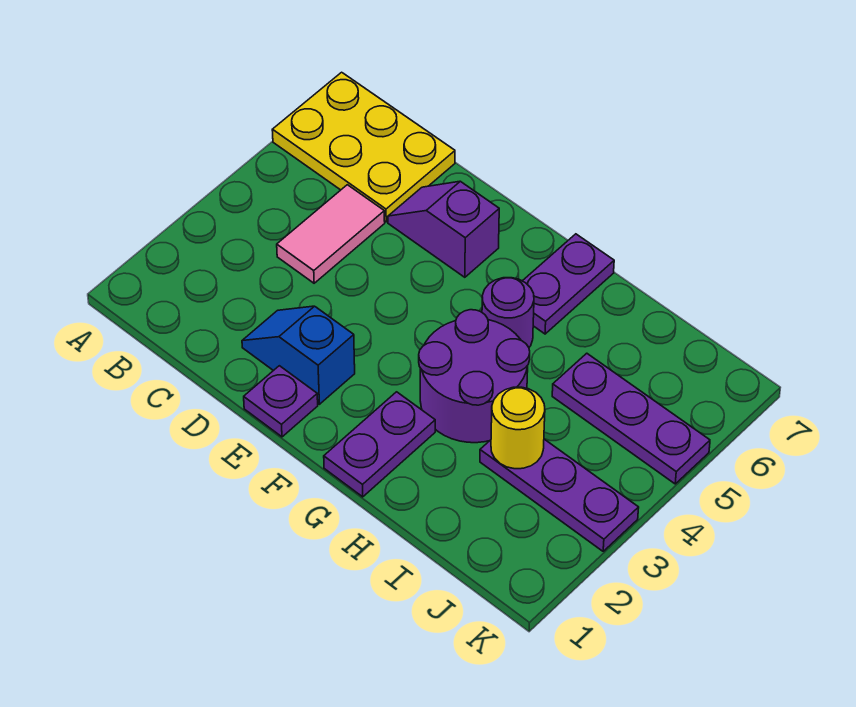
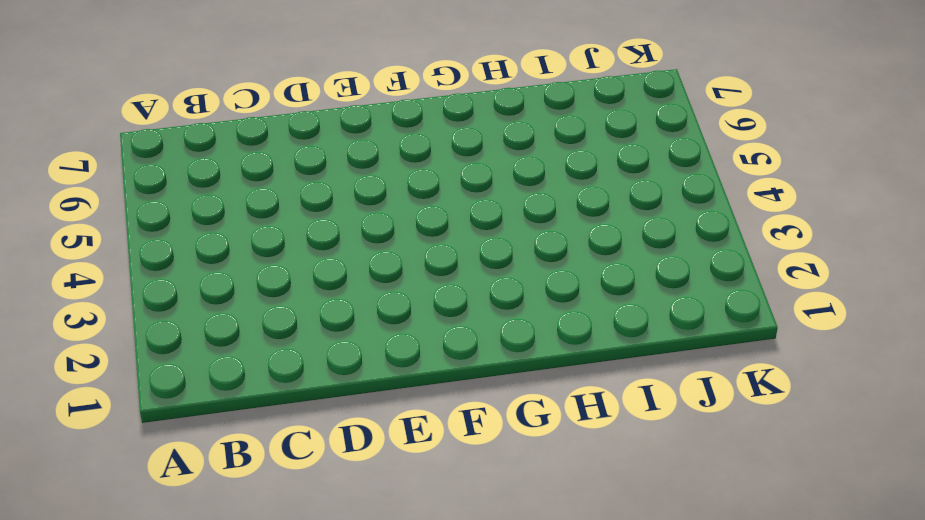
none -> yellow 2x3 plate [272,72,455,222]
none -> pink 1x2 tile [277,185,385,283]
none -> blue 1x2 slope [242,306,355,404]

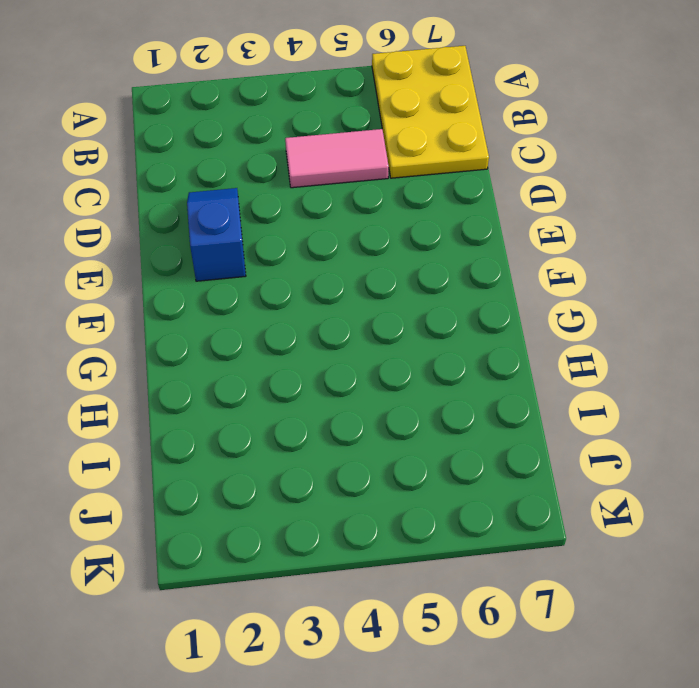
none -> purple 1x2 slope [388,181,499,277]
none -> purple 1x1 plate [244,366,318,437]
none -> purple 1x2 plate [324,392,435,497]

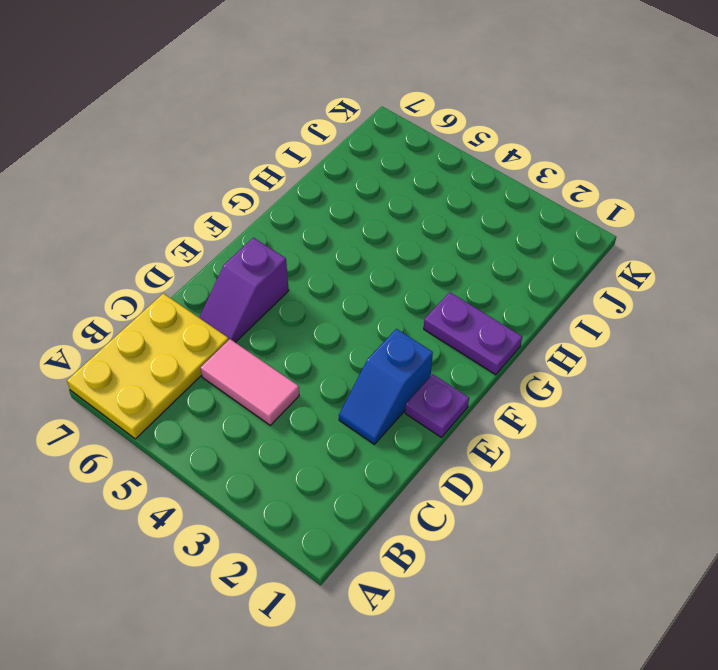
none -> purple 2x2 round brick [419,310,530,443]
none -> purple 1x1 round brick [482,278,534,347]
none -> purple 1x2 plate [523,234,614,334]

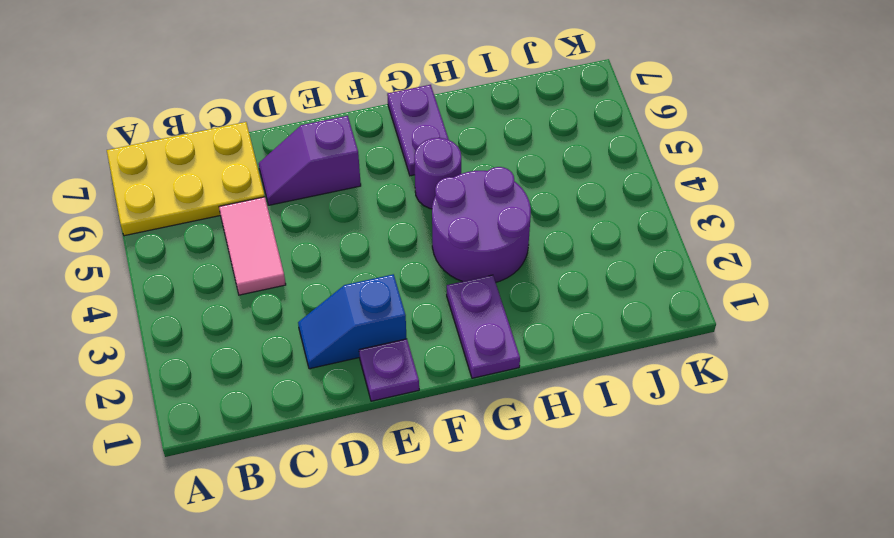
none -> purple 1x3 plate [480,439,639,551]
none -> purple 1x3 plate [552,353,710,484]
none -> yellow 1x1 round brick [491,387,545,469]

